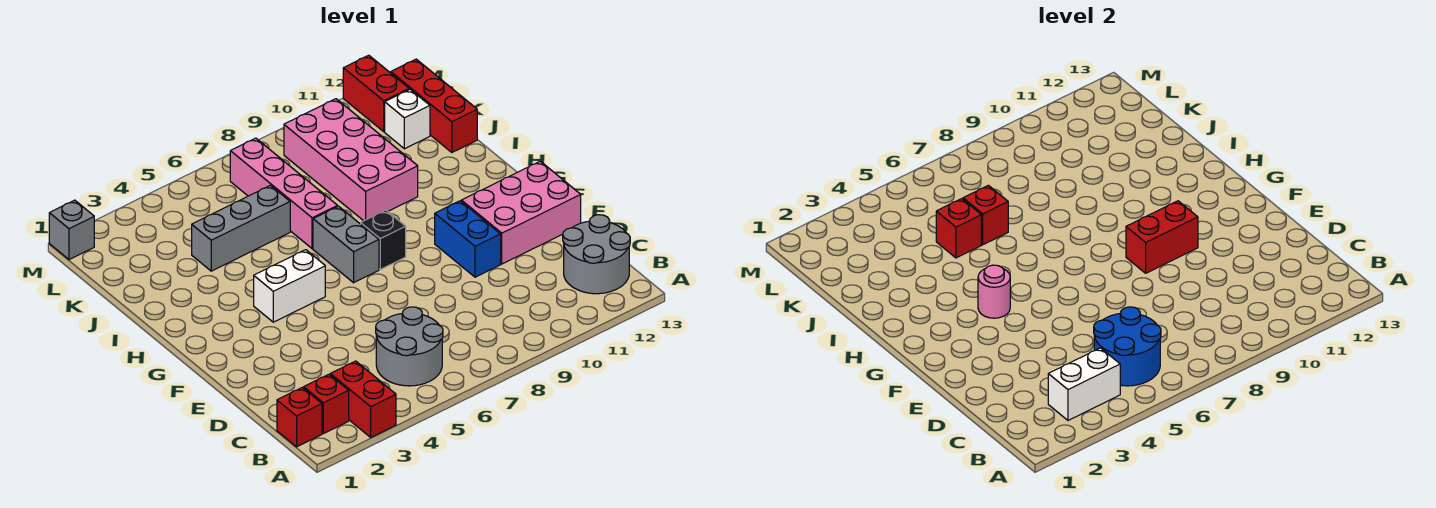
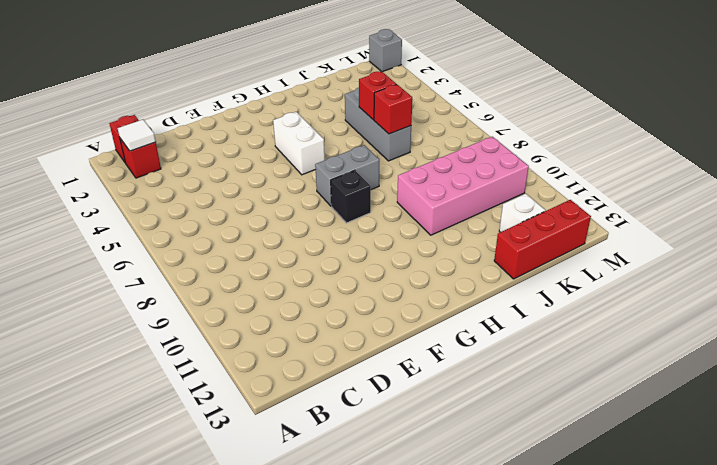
white 1x1 tile [118,120,156,151] -> none
none -> red 1x2 brick [330,361,396,437]
none -> grey 2x2 round brick [376,307,443,386]
none -> grey 2x2 round brick [563,215,630,294]

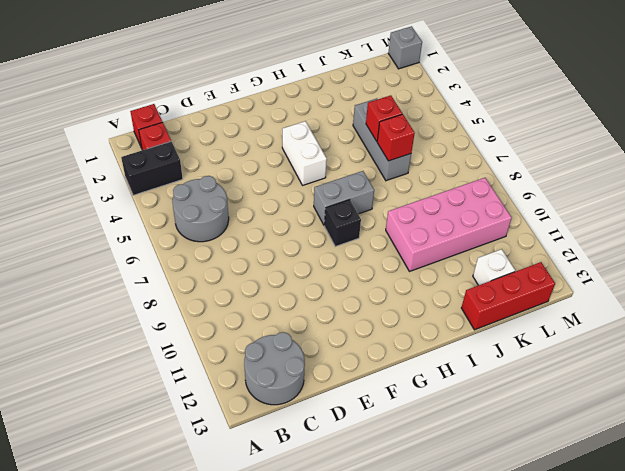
black 1x2 brick [121,141,183,195] -> red 1x2 brick [330,361,396,437]
none -> blue 1x2 brick [435,201,501,277]
none -> pink 2x3 brick [461,161,581,264]
none -> pink 1x4 brick [230,138,338,249]

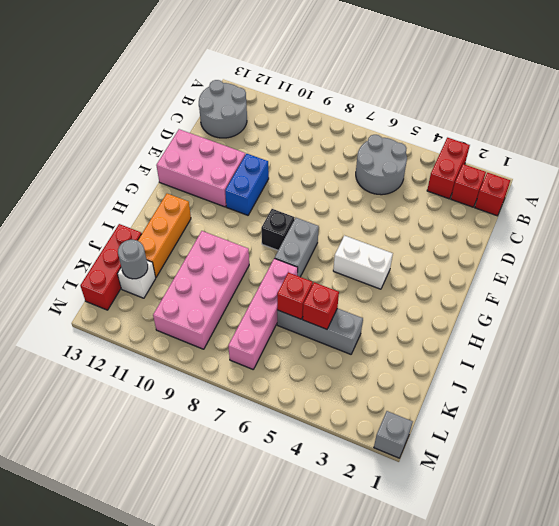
orange 1x3 brick [138,194,191,277] -> none
grey 1x1 round brick [118,240,148,279] -> none
none -> red 1x2 brick [343,55,409,132]
none -> white 1x2 brick [1048,348,1120,420]
none -> blue 2x2 round brick [1094,307,1161,386]

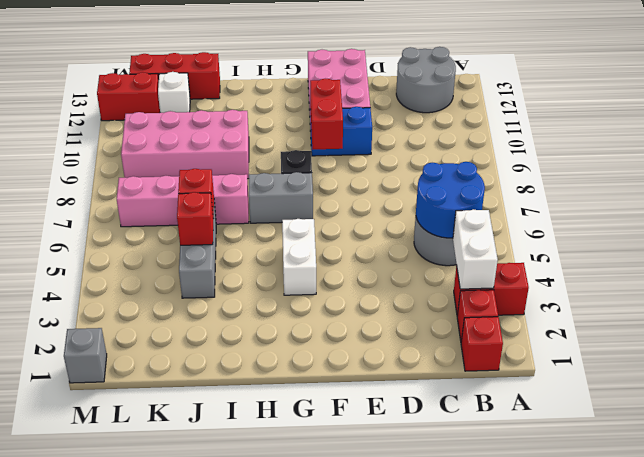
none -> pink 1x1 round brick [978,265,1010,318]

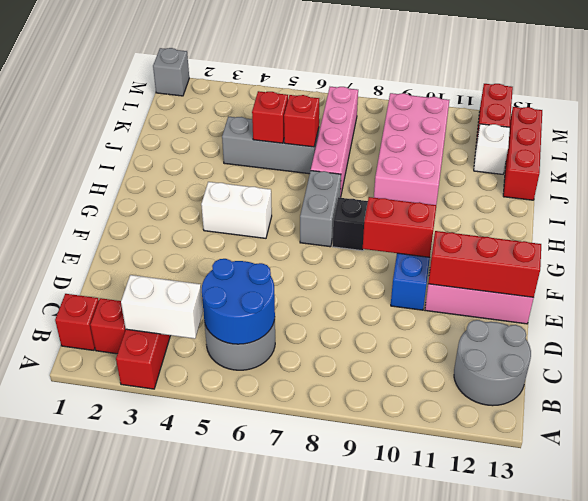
red 1x3 brick [428,231,541,298] -> none
none -> pink 1x1 round brick [978,265,1010,318]

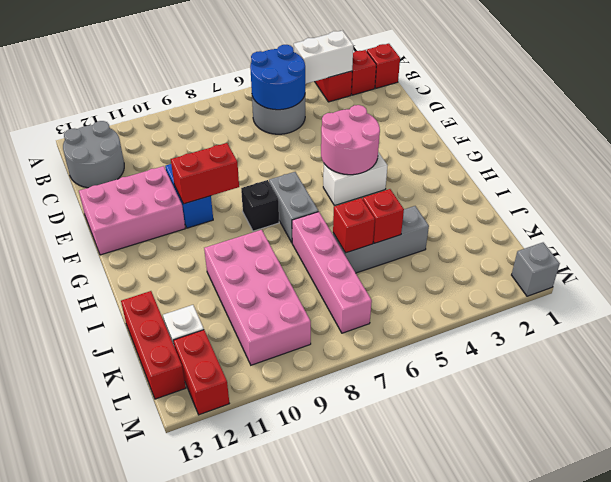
pink 2x2 round brick [321,105,380,175] -> pink 1x1 round brick [978,265,1010,318]

